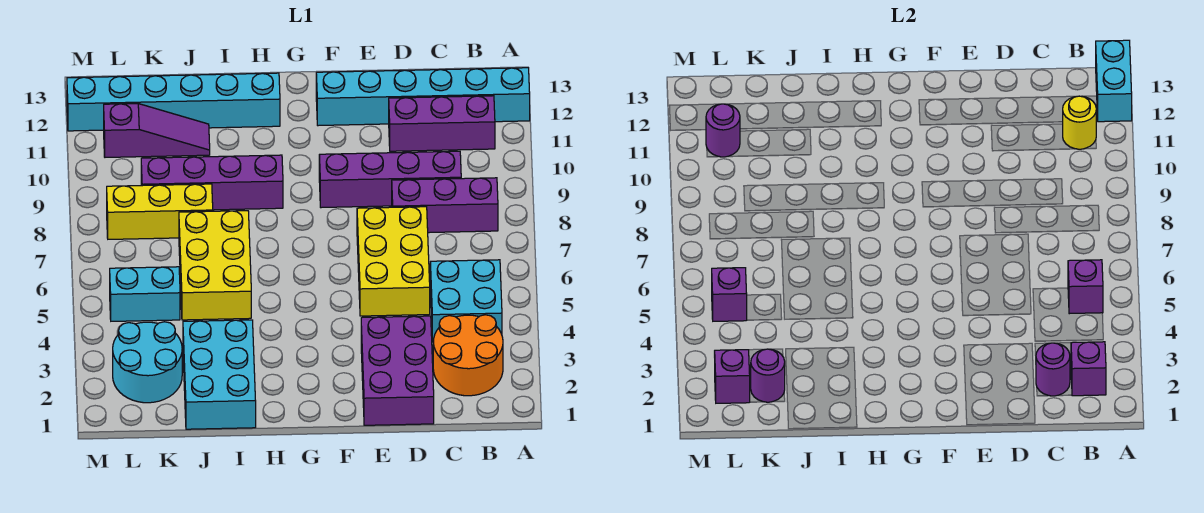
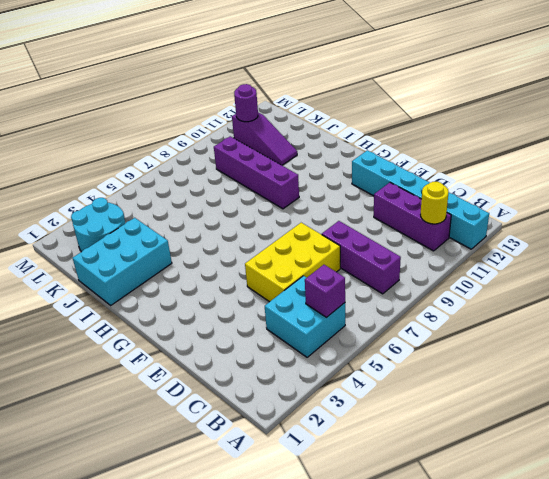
none -> orange 2x2 round brick [433,315,503,396]
none -> purple 1x4 brick [319,151,461,208]
none -> purple 2x3 brick [361,316,434,425]

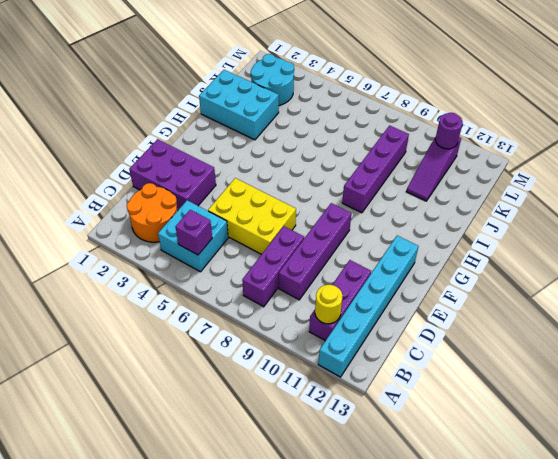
none -> cyan 1x6 brick [67,73,280,131]
none -> yellow 2x3 brick [179,211,251,320]
none -> yellow 1x3 brick [107,184,213,239]

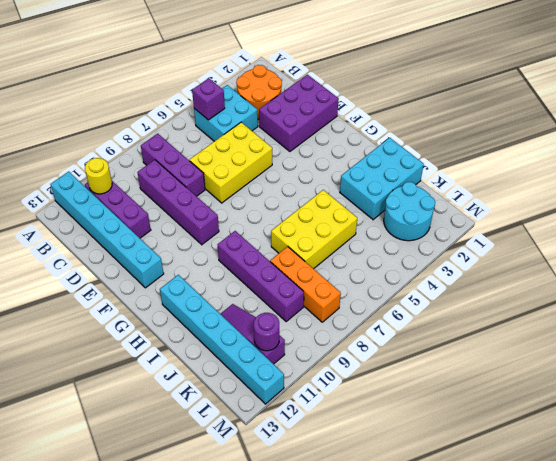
orange 1x3 brick [270,247,341,322] -> yellow 1x3 brick [107,184,213,239]
none -> cyan 1x2 brick [110,267,180,321]
none -> cyan 1x2 brick [1096,40,1132,122]
none -> purple 1x1 brick [1071,342,1106,396]

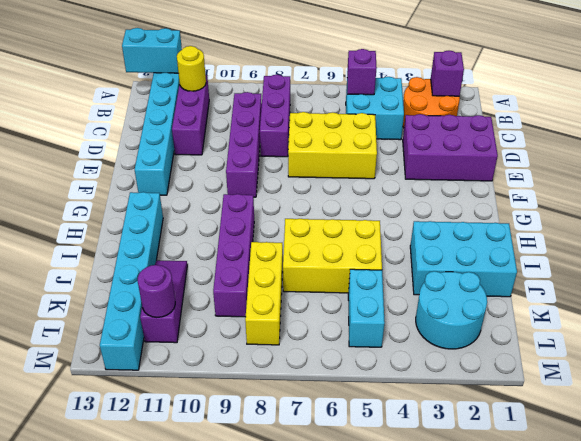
none -> purple 1x1 round brick [1036,343,1070,396]
none -> purple 1x1 round brick [751,349,785,402]
none -> purple 1x1 brick [714,350,750,403]

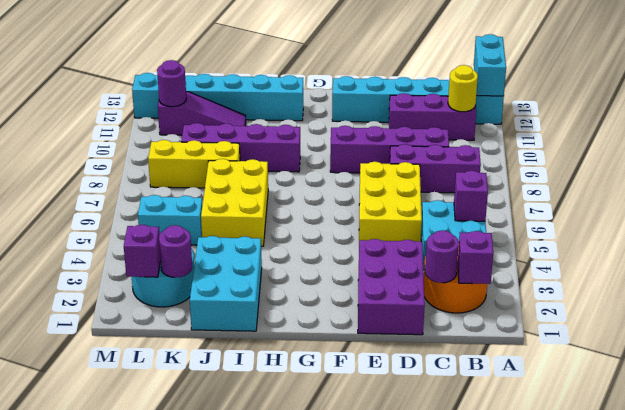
none -> purple 1x1 brick [712,268,747,321]

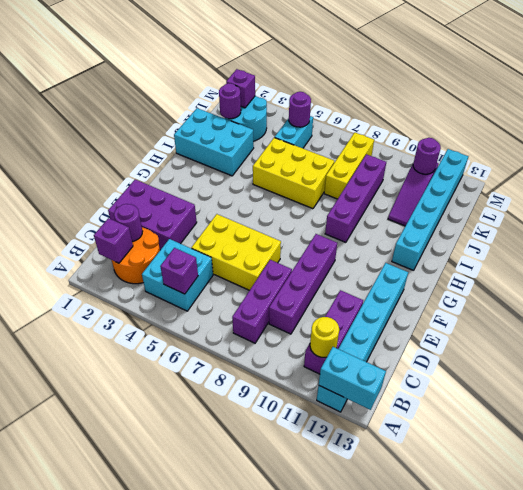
purple 1x1 round brick [289,92,311,127] -> purple 1x1 brick [712,268,747,321]

